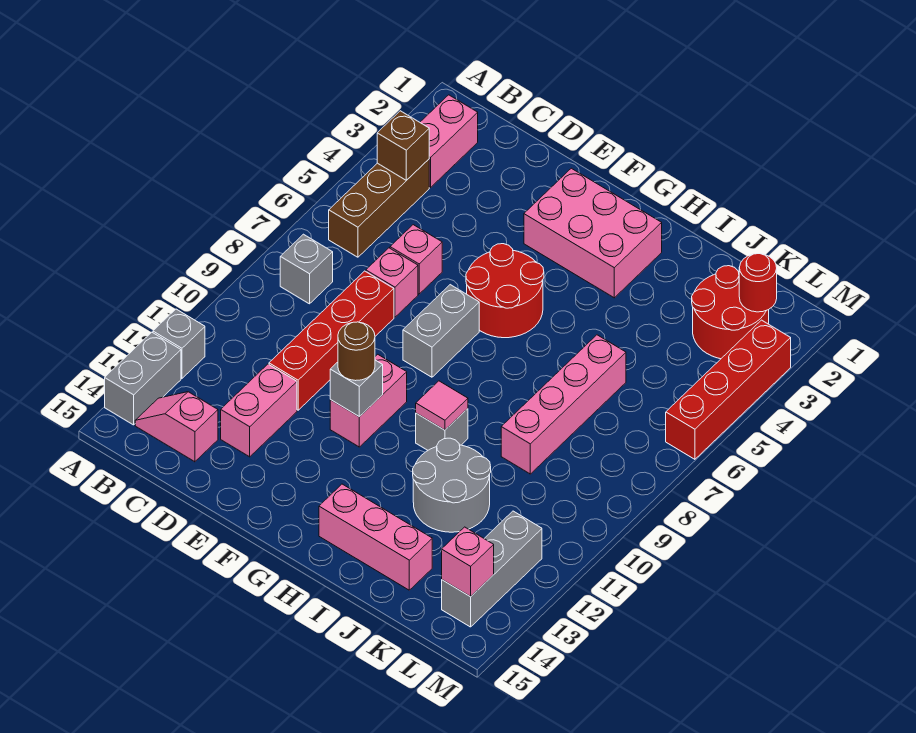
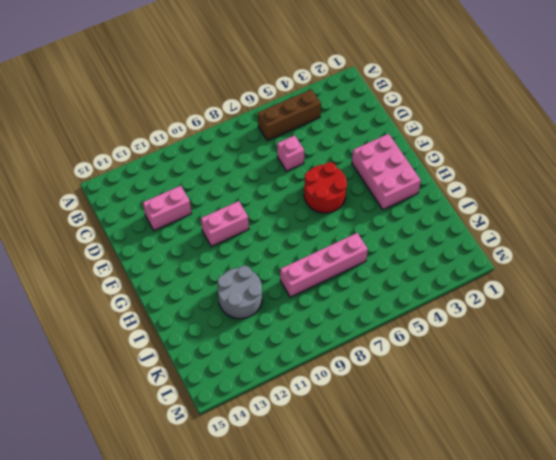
none -> grey 1x1 brick [153,309,205,378]
none -> grey 1x2 brick [105,332,181,425]
none -> pink 1x2 brick [420,95,478,188]

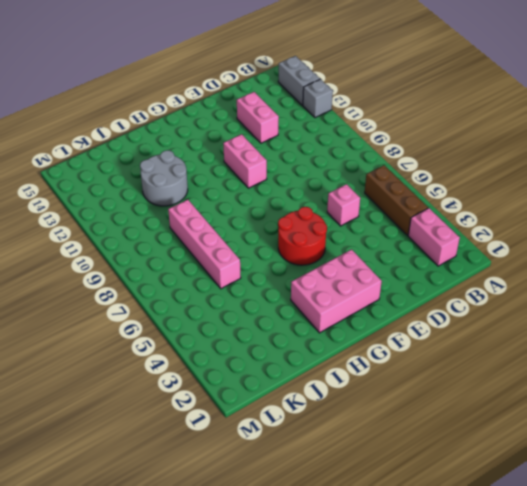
none -> grey 1x1 brick [280,234,333,304]
none -> pink 1x2 slope [135,392,218,462]
none -> pink 1x1 brick [366,248,418,317]

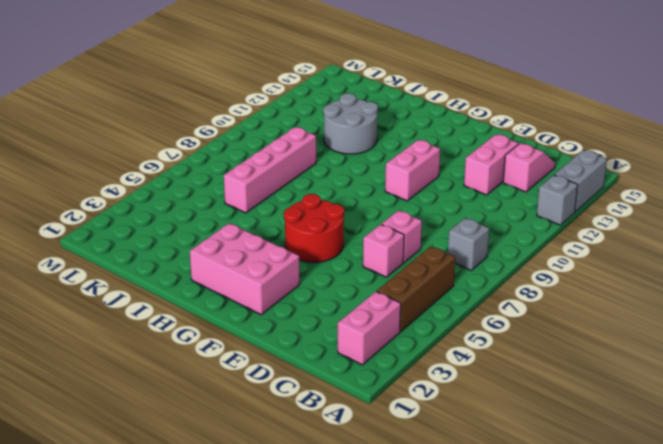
pink 1x2 slope [503,143,555,192] -> pink 1x2 slope turned to [135,392,218,462]
none -> red 1x4 brick [269,271,394,410]
none -> grey 1x2 brick [403,285,479,377]
none -> grey 1x1 brick [416,409,468,450]

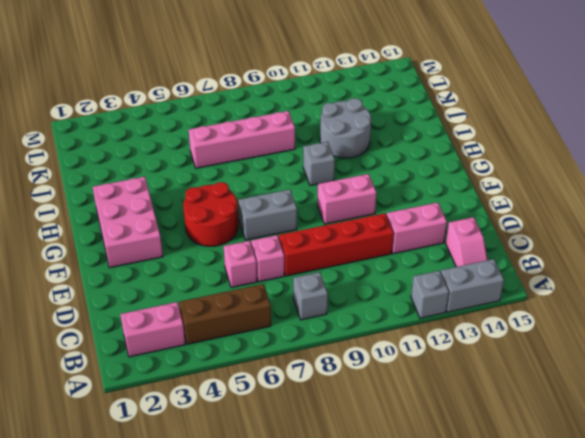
none -> pink 1x3 brick [319,484,432,590]
none -> red 2x2 round brick [692,266,769,359]
none -> grey 1x3 brick [442,511,542,627]

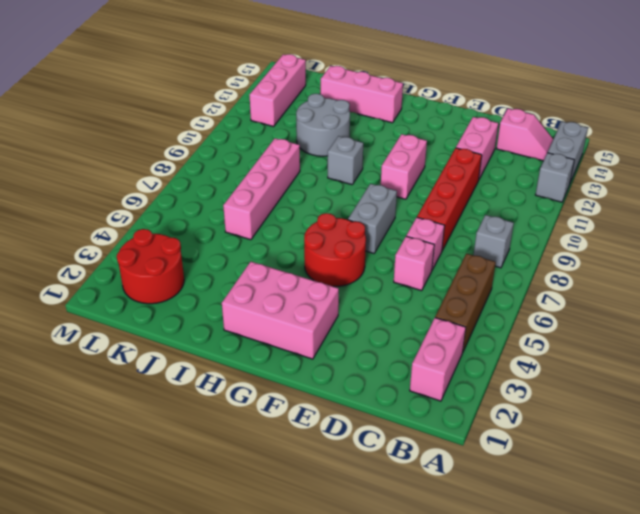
pink 1x3 brick [250,54,306,127] -> grey 1x3 brick [442,511,542,627]
none -> red 1x4 brick [666,320,791,459]
none -> brown 1x1 brick [377,111,429,180]
none -> grey 1x1 brick [330,360,383,417]

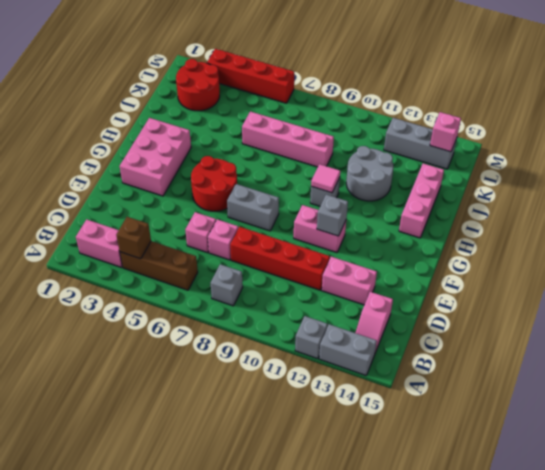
none -> red 1x1 round brick [739,254,777,312]
none -> brown 1x1 round brick [338,322,375,381]

